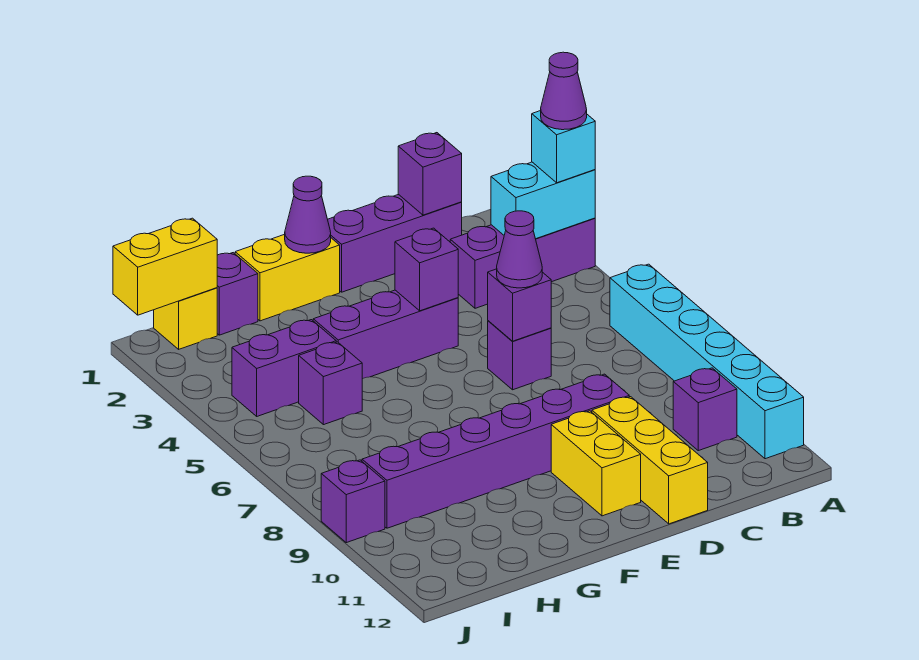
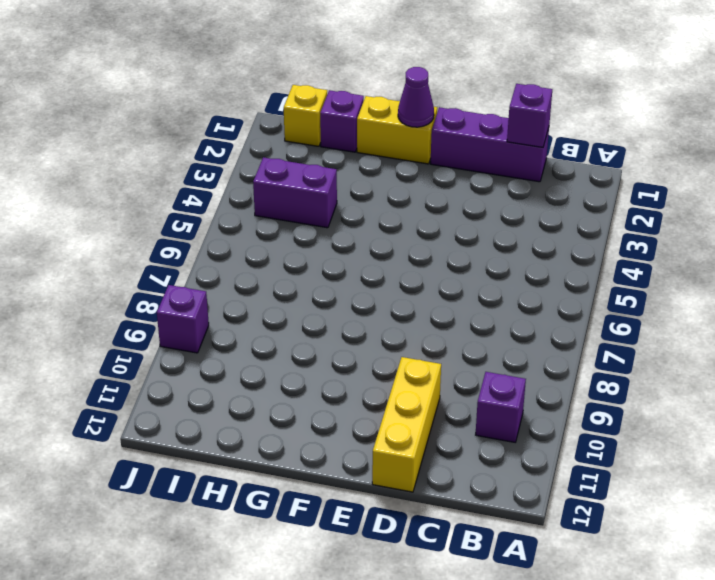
none -> purple 1x3 brick [450,218,595,308]
none -> cyan 1x6 brick [610,264,804,459]
none -> purple 1x1 brick [488,321,551,390]

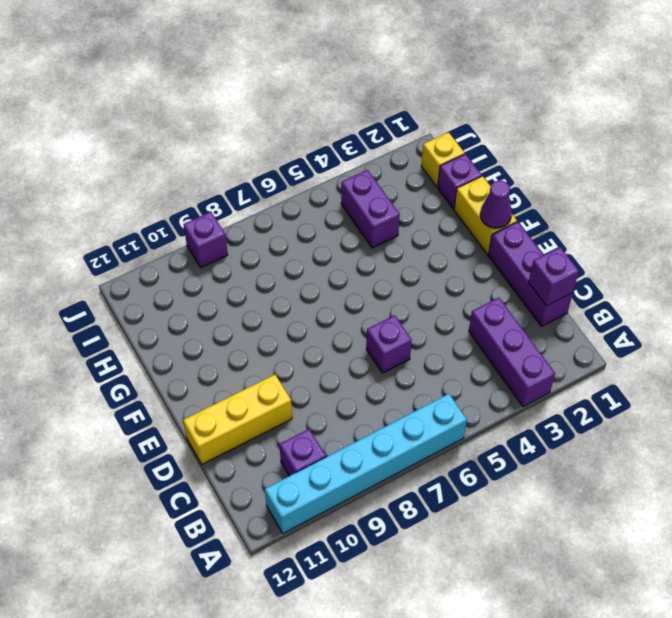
none -> purple 1x6 brick [362,374,629,528]
none -> purple 1x3 brick [313,290,458,379]
none -> yellow 1x2 brick [551,411,641,516]

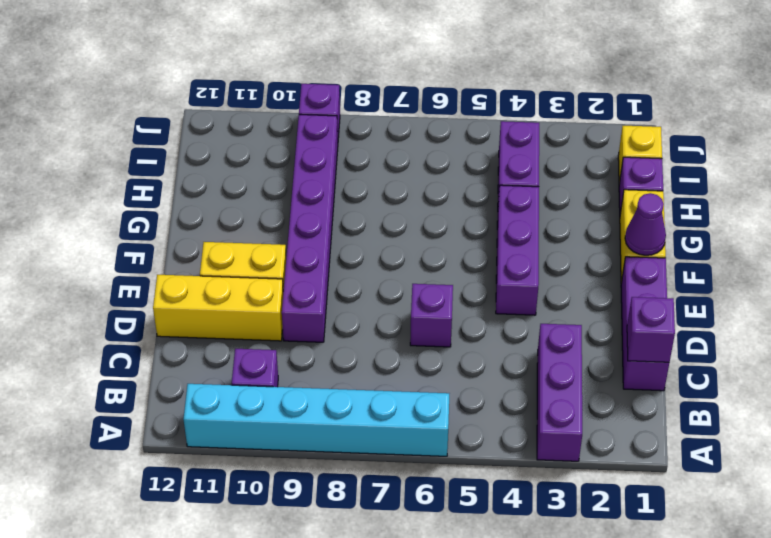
none -> purple 1x1 brick [299,342,362,425]
none -> cyan 1x2 brick [491,162,595,239]
none -> purple 1x1 brick [488,269,551,341]

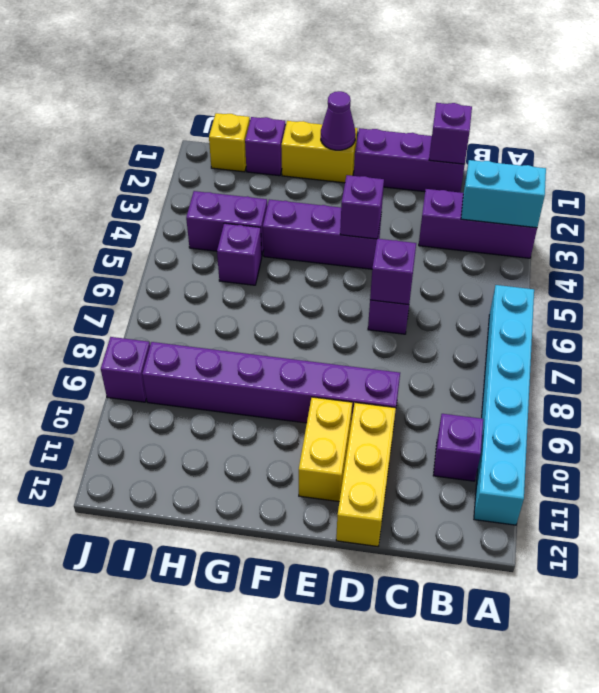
none -> yellow 1x2 brick [113,218,217,315]
none -> cyan 1x1 brick [532,111,595,183]
none -> purple 1x1 cone [497,211,542,288]

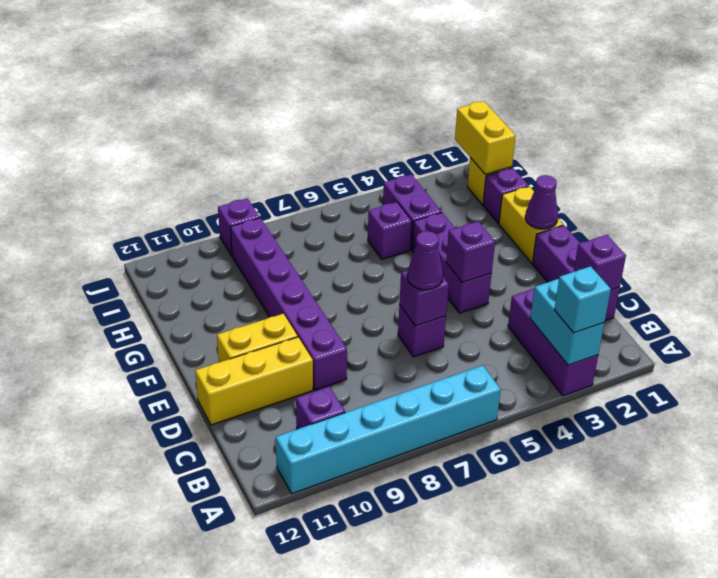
none -> purple 1x1 cone [541,52,587,130]

